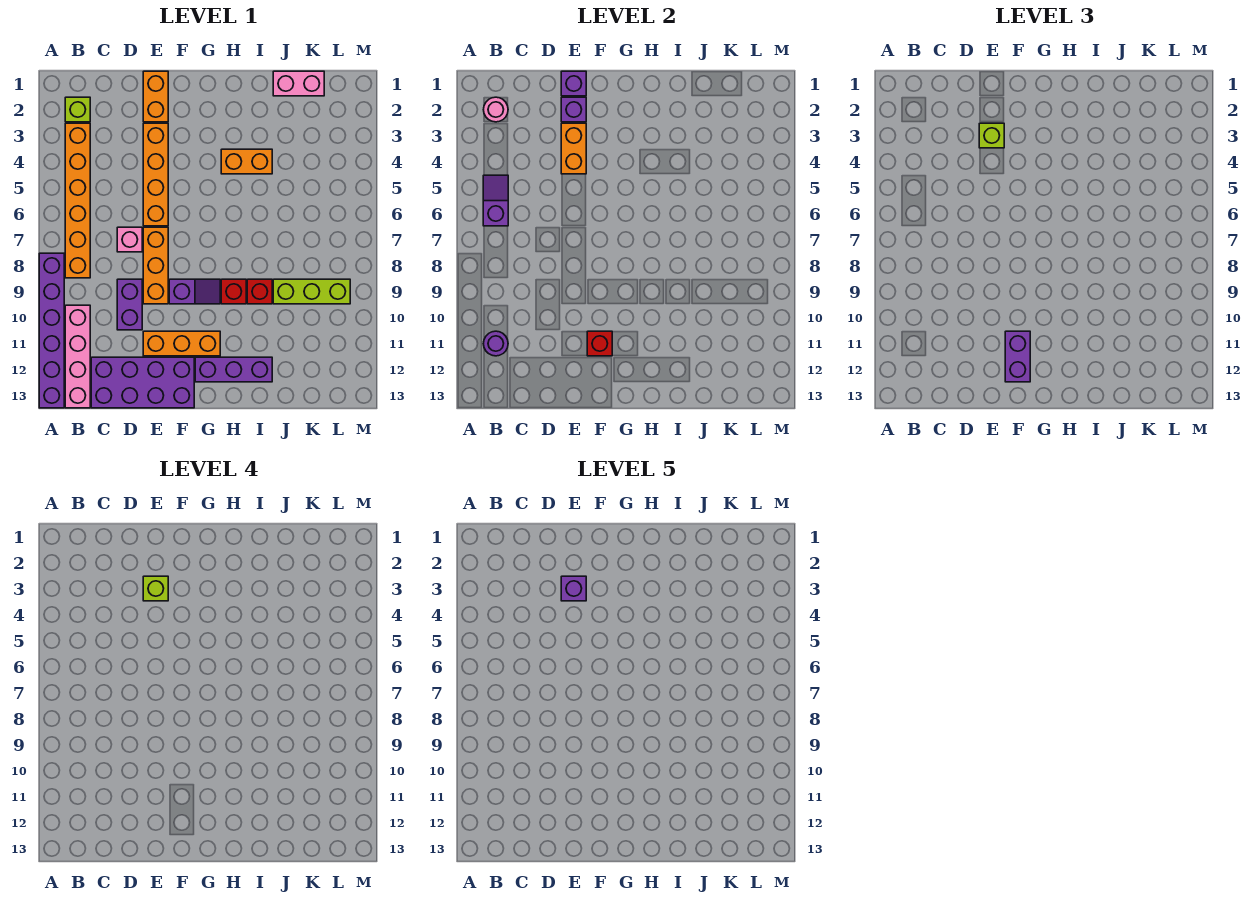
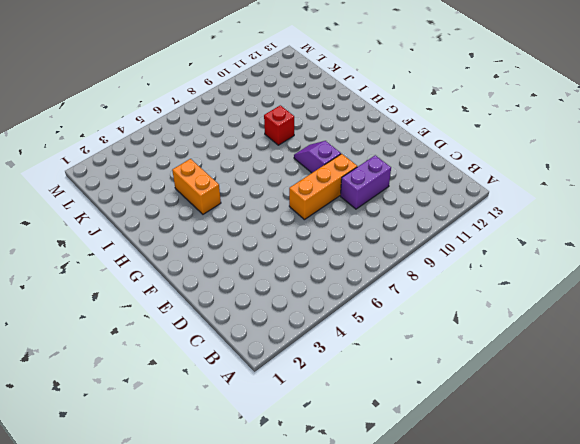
none -> purple 1x6 brick [39,253,64,408]
none -> lime 1x1 brick [65,97,90,122]
none -> orange 1x6 brick [65,123,90,278]

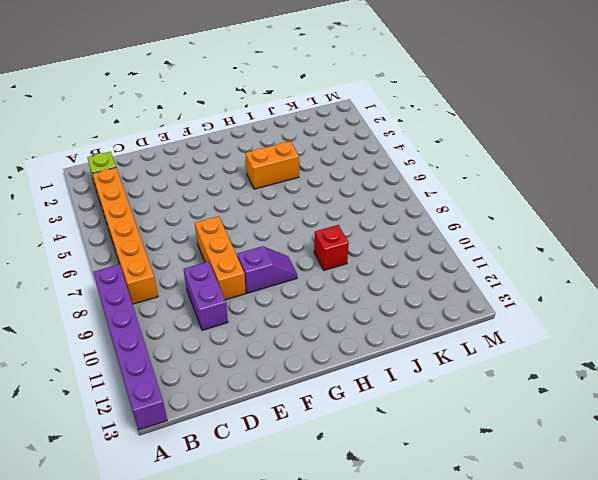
none -> pink 1x4 brick [65,305,90,408]
none -> purple 2x4 brick [91,357,194,408]
none -> pink 1x1 brick [117,227,142,252]

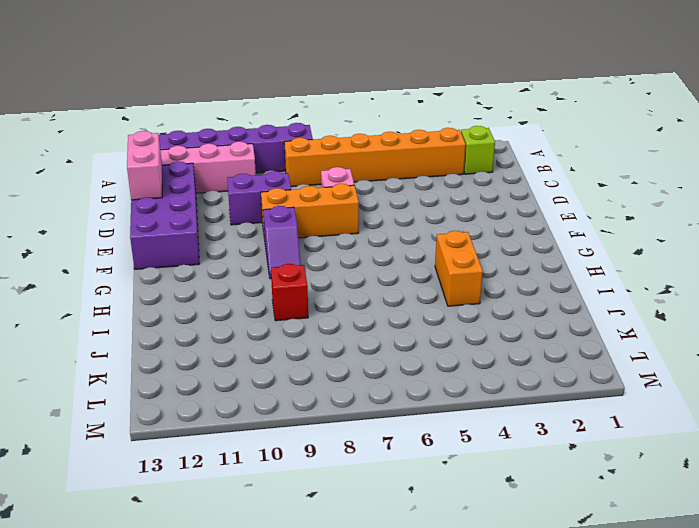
pink 1x2 brick [127,131,162,200] -> pink 1x2 brick moved to [273,71,324,96]
none -> orange 1x2 brick [143,71,168,122]
none -> orange 1x4 brick [143,123,168,226]
none -> orange 1x3 brick [143,331,220,356]

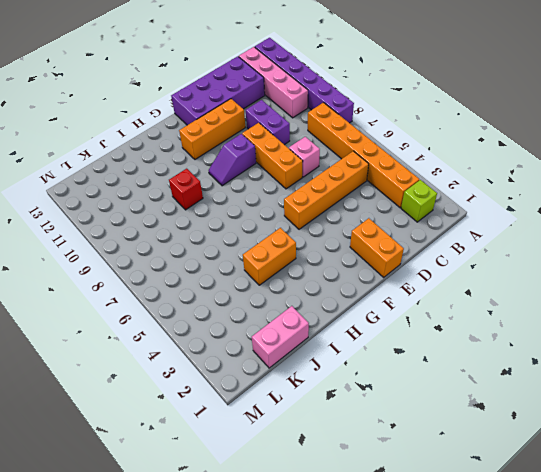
orange 1x4 brick [284,151,369,229] -> orange 1x4 brick turned to [143,123,168,226]
none -> purple 1x3 brick [195,357,272,382]
none -> red 1x1 brick [221,279,246,304]
none -> lime 1x3 brick [273,279,350,304]

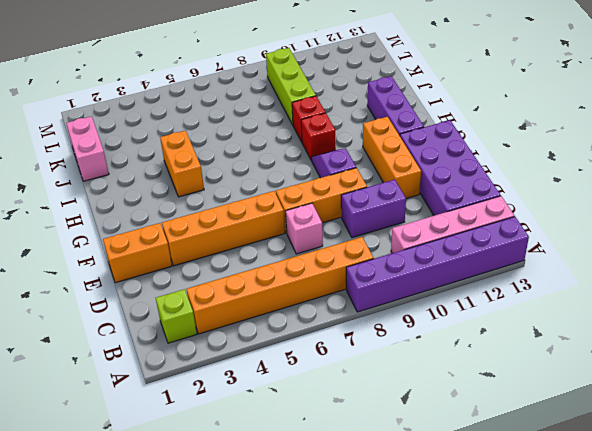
none -> pink 1x1 round brick [483,97,508,122]
none -> purple 1x2 slope [483,175,508,226]
none -> purple 1x1 round brick [483,331,508,356]

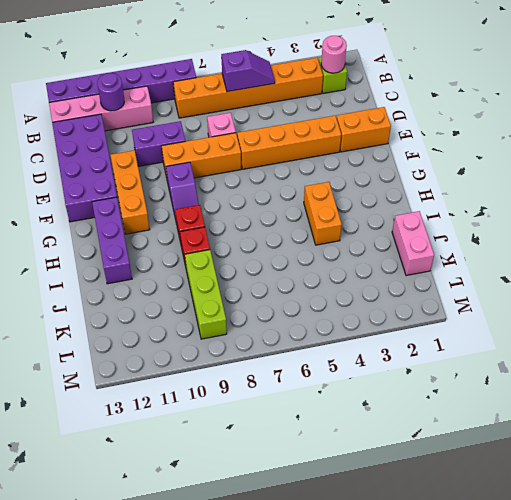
none -> purple 1x1 brick [561,71,586,96]
none -> purple 1x1 brick [561,97,586,122]
none -> orange 1x2 brick [561,123,586,174]

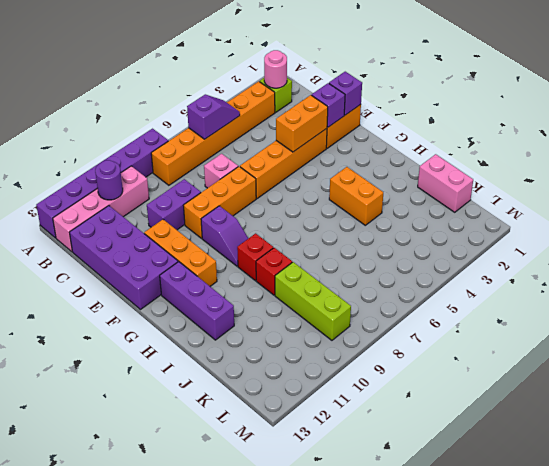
none -> red 1x1 brick [587,331,612,356]
none -> lime 1x1 brick [979,123,1004,148]
none -> purple 1x2 brick [1005,331,1030,382]

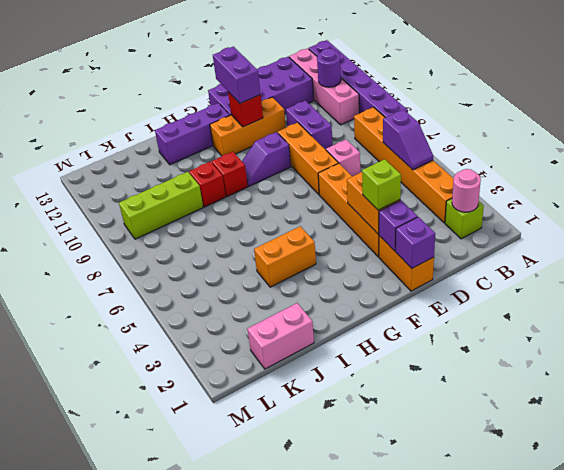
none -> lime 1x1 brick [143,576,168,601]
none -> purple 1x1 brick [561,576,586,601]

